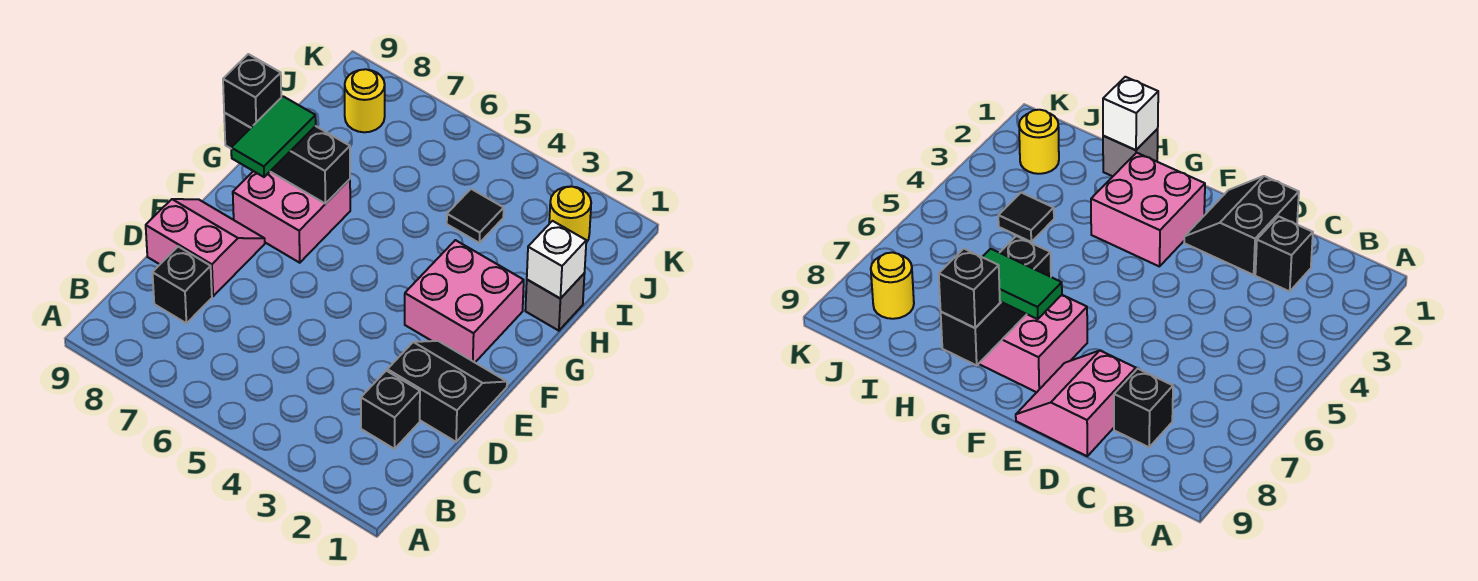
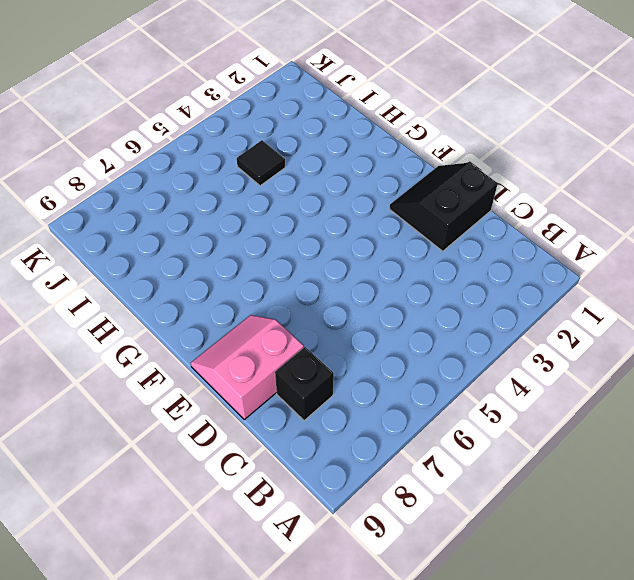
none -> black 1x1 brick [361,371,420,449]
none -> pink 2x2 brick [405,240,524,362]
none -> pink 2x2 brick [233,171,350,263]

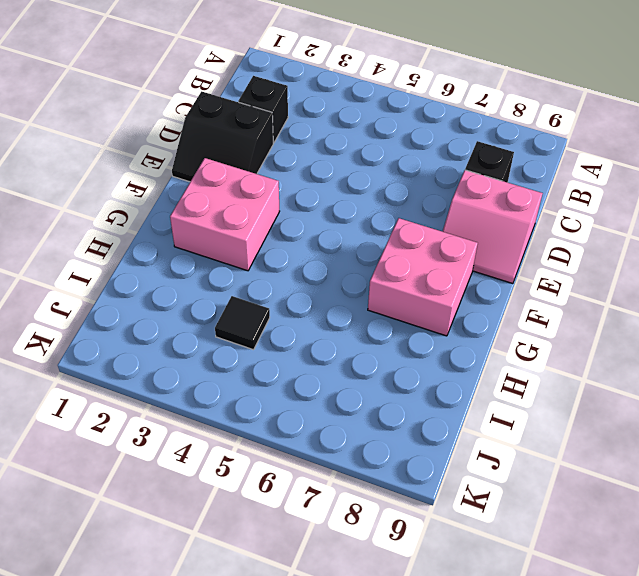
none -> grey 1x1 brick [525,273,585,331]
none -> yellow 1x1 round brick [549,187,591,242]
none -> yellow 1x1 round brick [345,69,385,132]

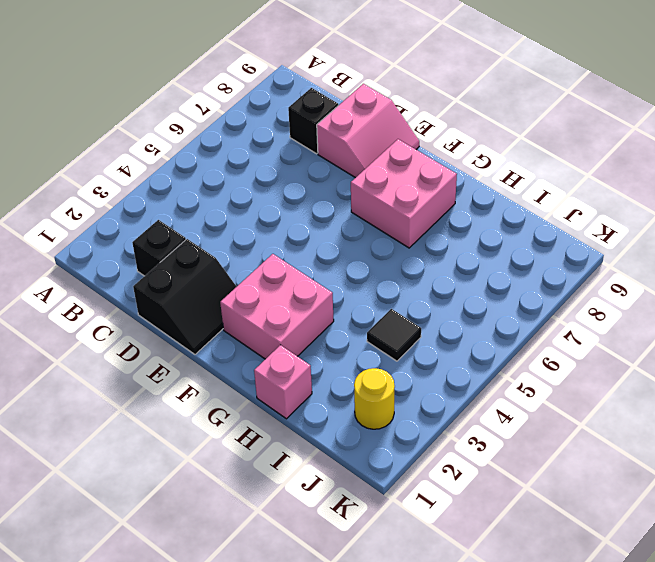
pink 1x1 brick [254,345,312,419] -> grey 1x1 brick [525,273,585,331]
none -> yellow 1x1 round brick [345,69,385,132]
none -> black 1x3 brick [224,113,350,204]
none -> white 1x1 brick [527,221,586,298]

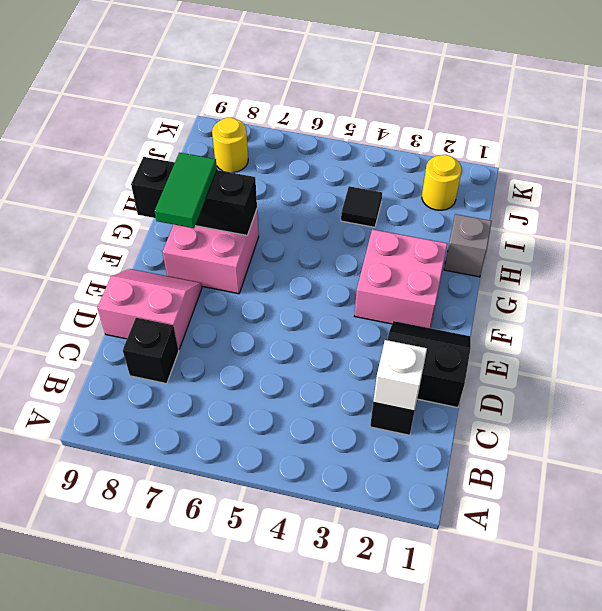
white 1x1 brick [373,340,427,411] -> white 1x1 brick moved to [527,221,586,298]
none -> black 1x1 brick [223,54,281,128]

